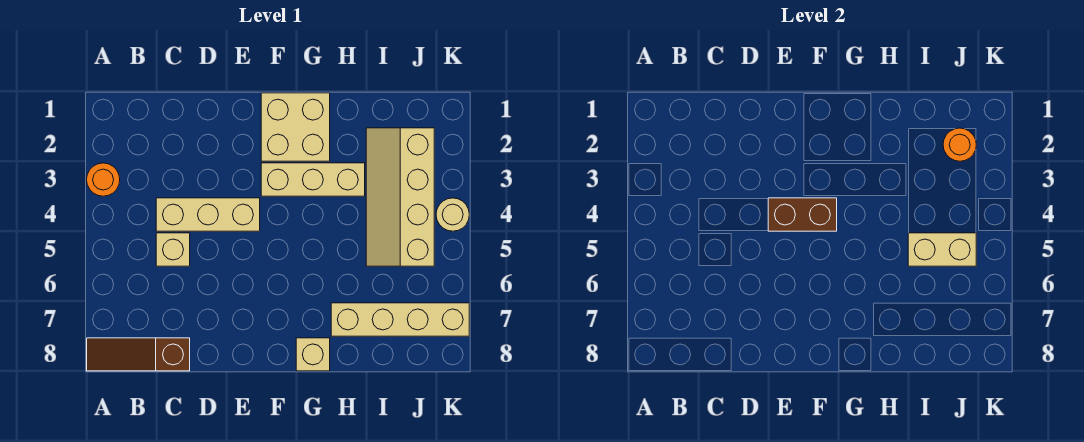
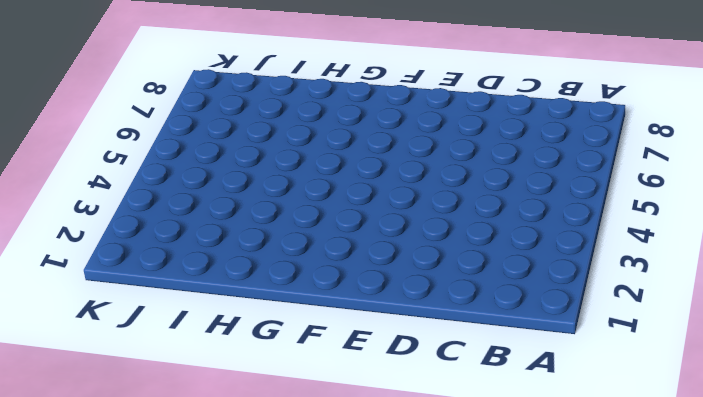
none -> orange 1x1 round brick [87,163,120,196]
none -> brown 1x3 slope [87,338,190,371]
none -> tan 1x3 brick [156,198,260,231]

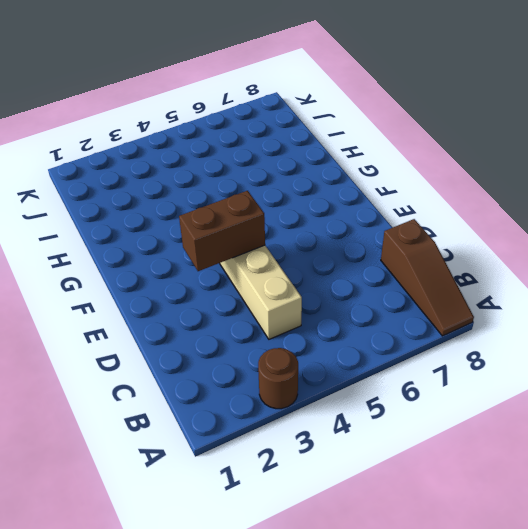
brown 1x1 round brick [258,348,298,409] -> orange 1x1 round brick [87,163,120,196]
brown 1x2 brick [179,191,265,271] -> brown 1x2 brick turned to [768,198,837,231]
none -> tan 1x1 brick [156,233,190,266]
none -> tan 2x2 brick [261,93,330,161]
none -> tan 1x3 brick [261,163,365,196]

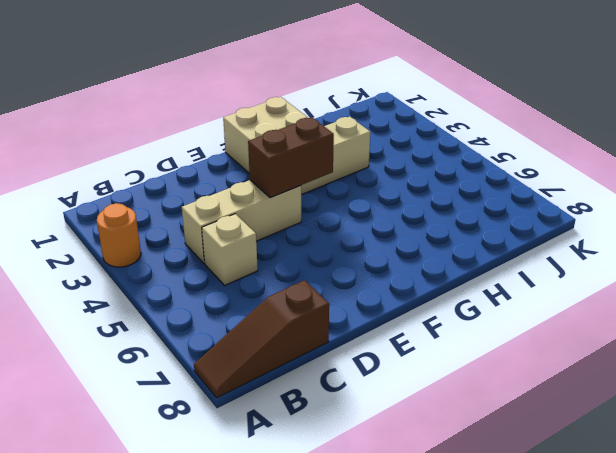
none -> tan 1x1 brick [296,338,330,371]
none -> tan 1x4 brick [331,303,469,336]
none -> tan 2x4 slope [366,128,434,266]

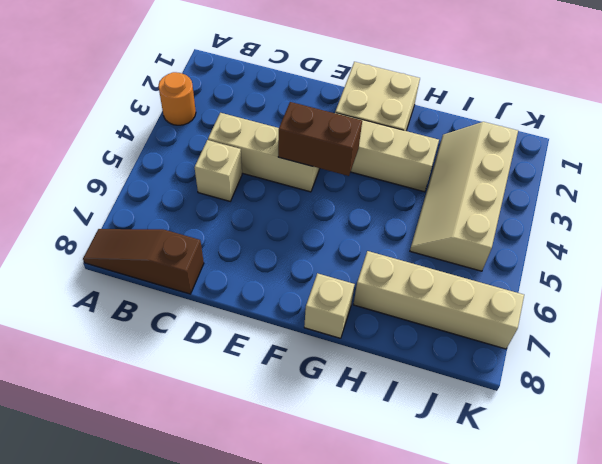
none -> tan 1x1 round brick [436,198,469,231]
none -> tan 1x2 brick [908,233,976,266]
none -> orange 1x1 round brick [943,128,976,161]

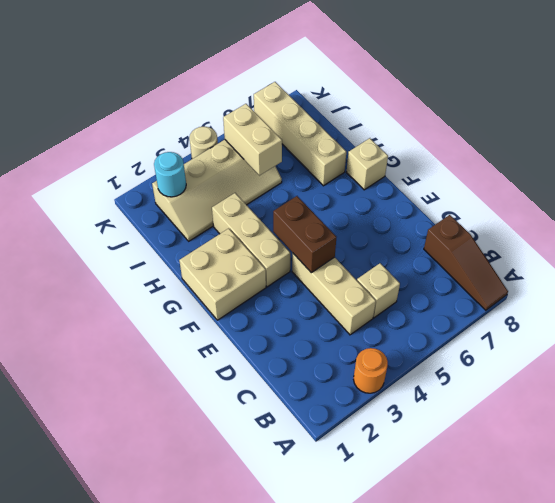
cyan 1x1 round brick [154,152,186,197] -> orange 1x1 round brick [943,128,976,161]

